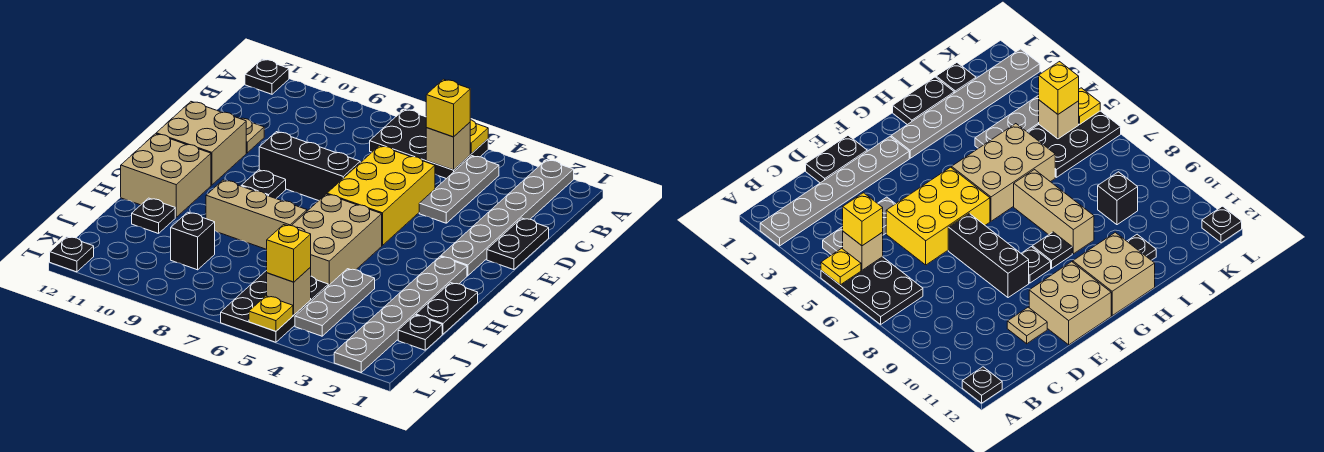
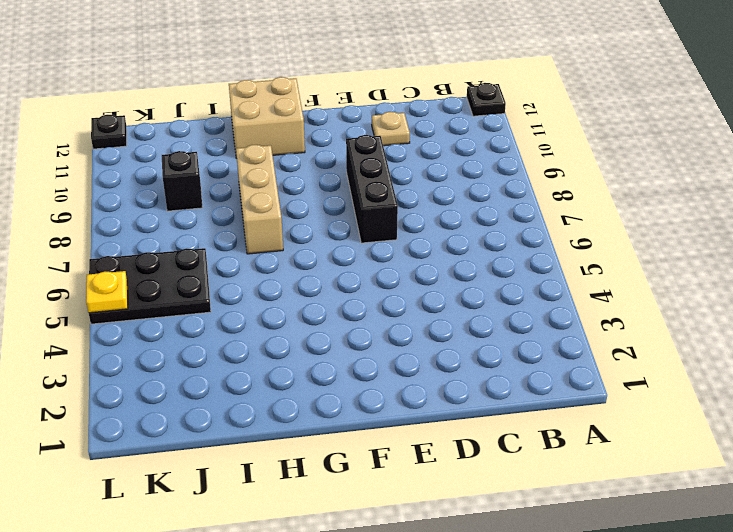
none -> grey 1x6 plate [441,160,574,276]
none -> black 2x3 plate [370,109,488,179]
none -> grey 1x3 plate [419,156,499,223]

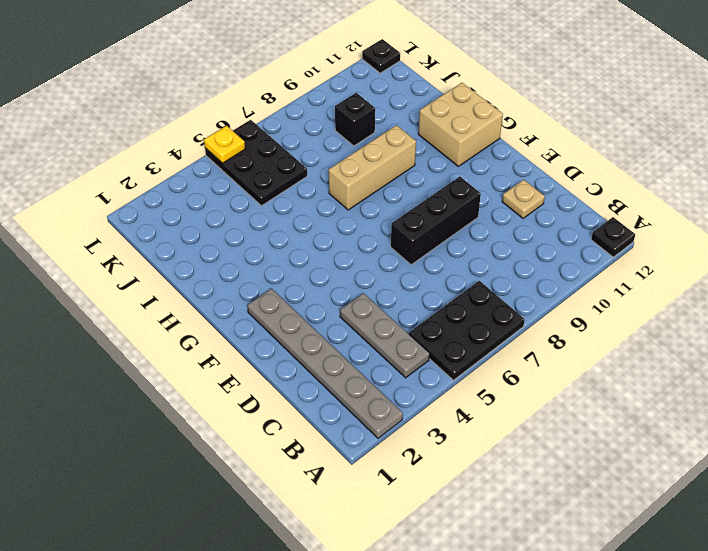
none -> black 1x2 plate [487,218,549,270]
none -> yellow 2x3 brick [327,146,435,246]
none -> tan 2x2 brick [156,102,246,185]

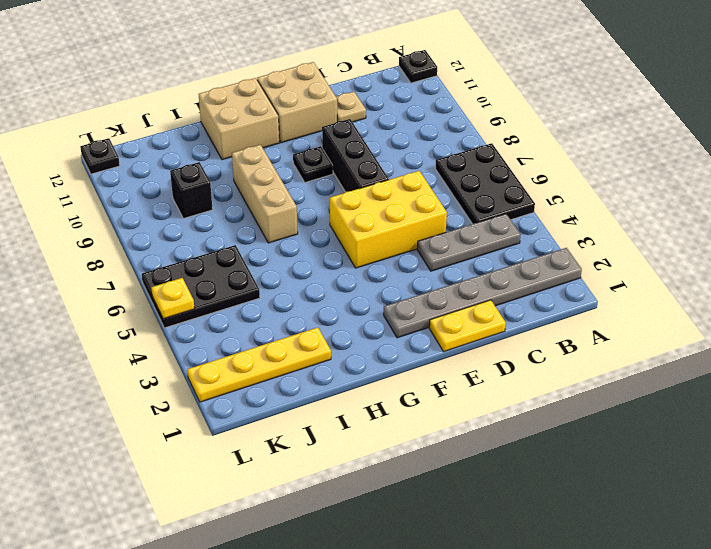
yellow 1x2 plate [429,300,506,351] -> black 1x2 plate [487,218,549,270]
yellow 1x4 plate [187,327,331,402] -> grey 1x6 plate [334,256,467,372]
none -> tan 2x3 brick [292,194,382,286]
none -> black 1x1 plate [1032,232,1072,268]
none -> black 1x2 plate [416,283,478,334]

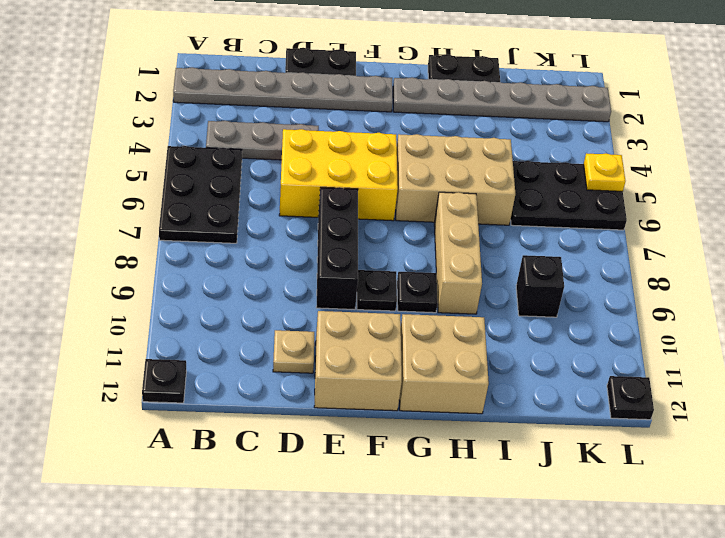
none -> grey 1x3 plate [295,269,375,336]
none -> black 1x1 plate [132,198,175,234]
none -> black 1x1 plate [398,315,442,350]

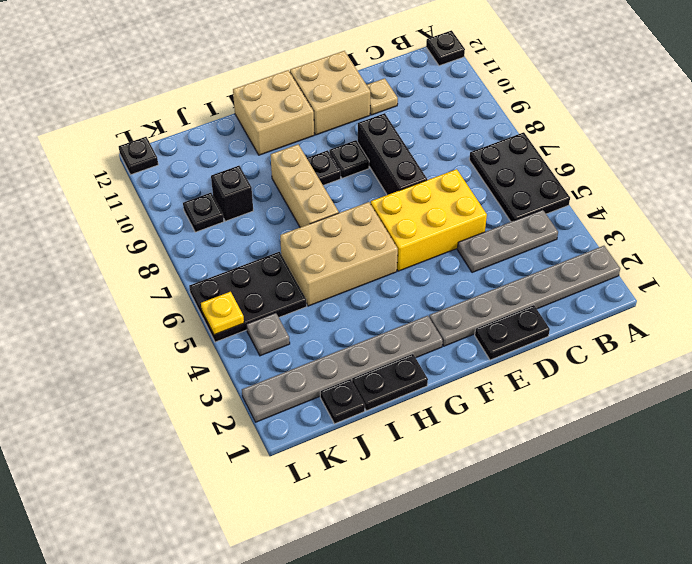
grey 1x1 plate [246,313,290,356] -> grey 1x3 plate [295,269,375,336]
black 1x1 plate [183,193,224,232] -> black 1x1 plate moved to [132,198,175,234]
none -> yellow 1x1 plate [470,120,488,154]
none -> tan 1x1 brick [426,122,470,170]
none -> tan 1x1 brick [267,267,311,315]

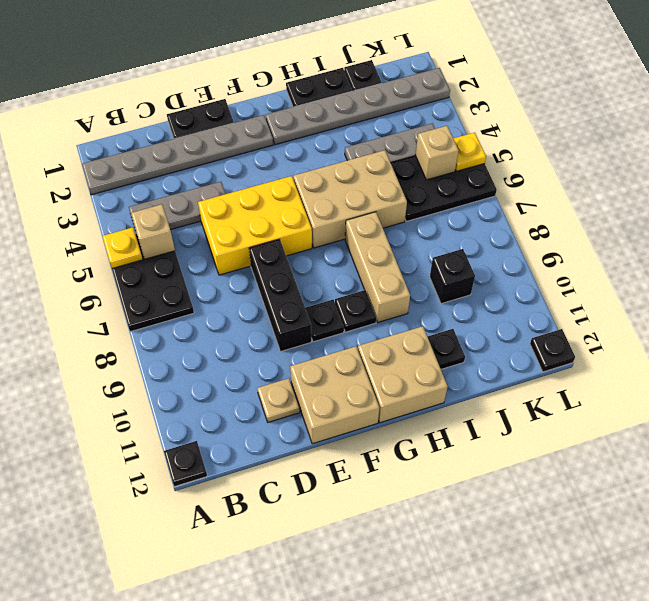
none -> yellow 1x1 brick [426,79,470,137]
none -> yellow 1x1 brick [267,225,311,282]

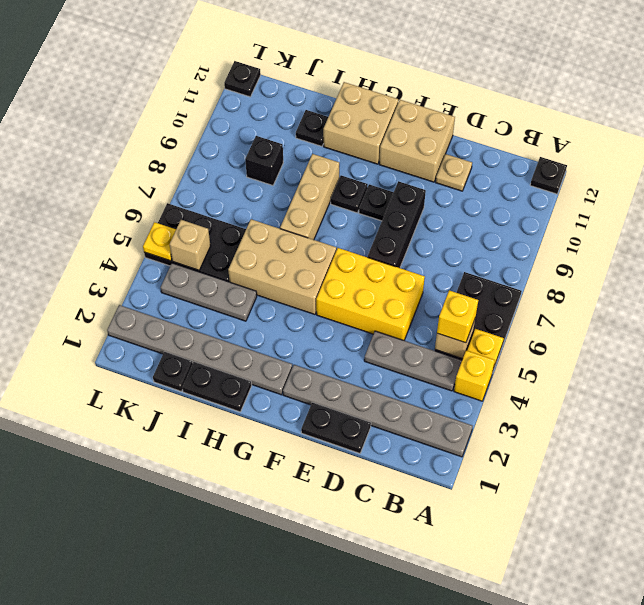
yellow 1x1 brick [454,350,495,401] -> yellow 1x1 brick moved to [267,225,311,282]

